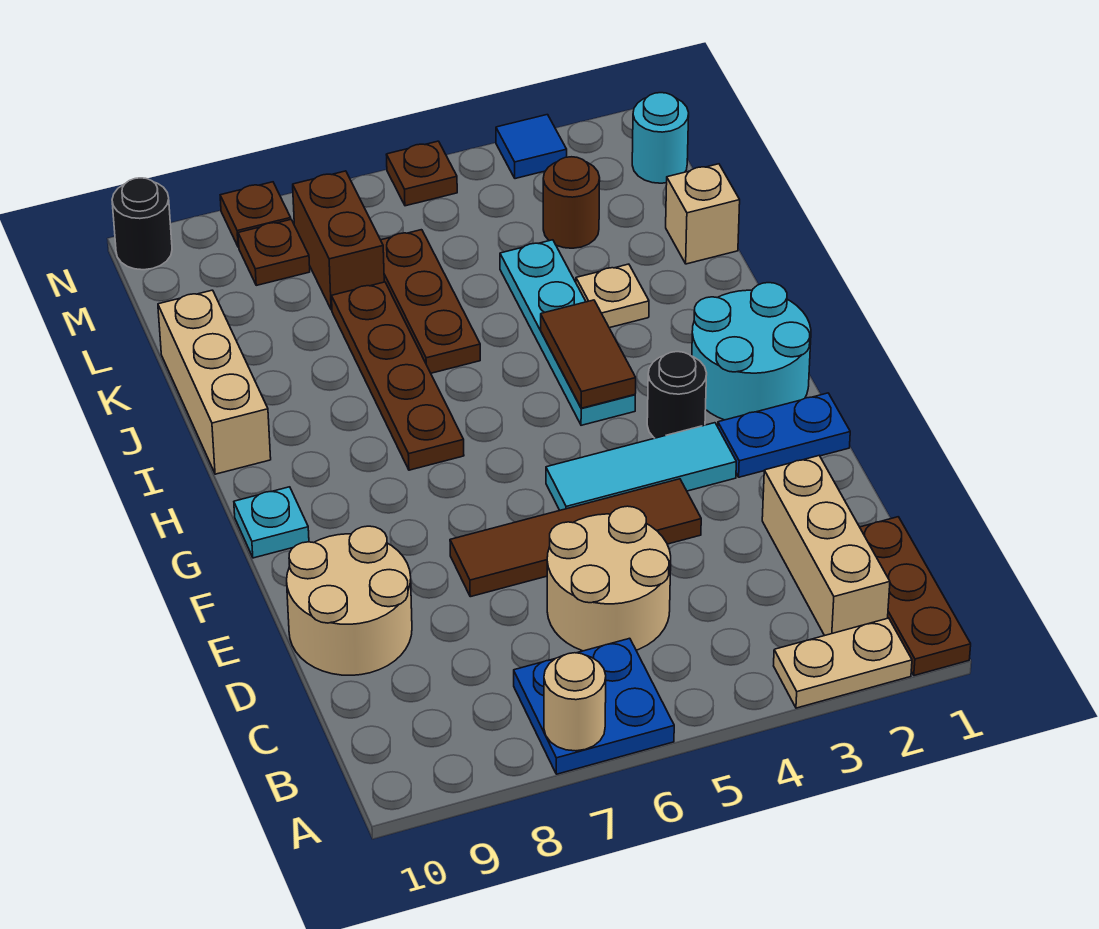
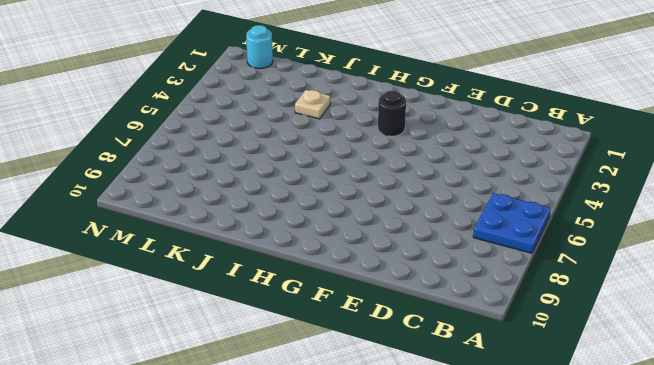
none -> brown 1x3 plate [860,517,971,676]
none -> tan 1x2 plate [774,618,912,708]
none -> tan 1x3 brick [762,456,890,636]

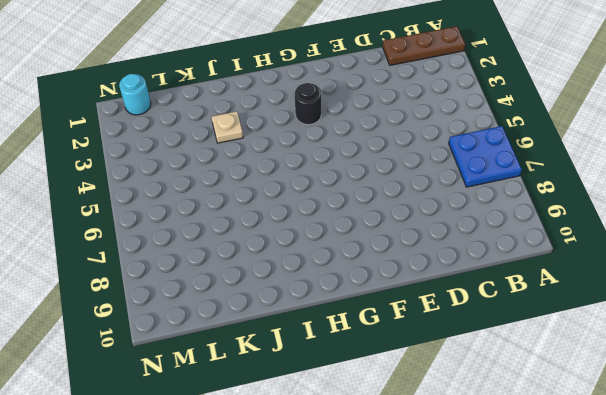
none -> tan 1x2 plate [774,618,912,708]
none -> tan 1x3 brick [762,456,890,636]
none -> tan 2x2 round brick [547,506,671,651]

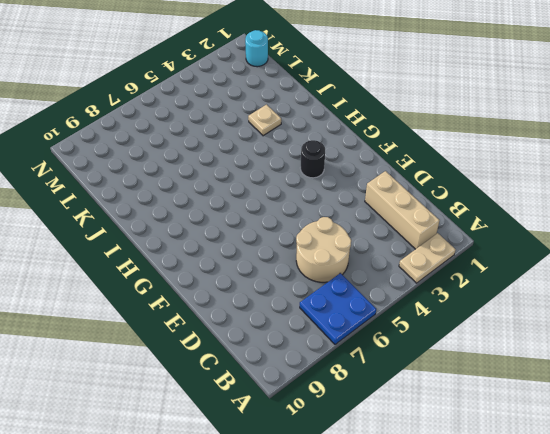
none -> brown 1x3 plate [860,517,971,676]
none -> tan 2x2 round brick [287,526,412,675]
none -> brown 1x4 tile [450,479,701,597]

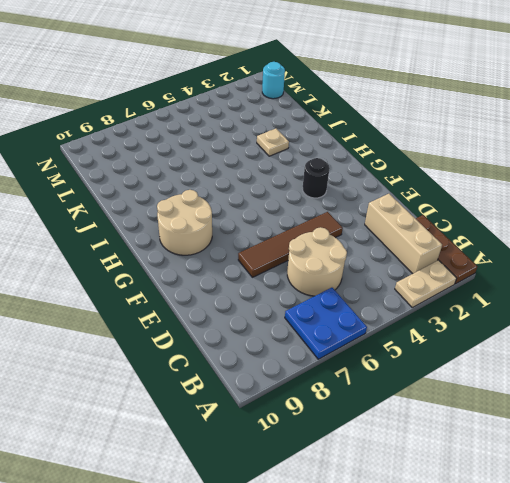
tan 2x2 round brick [157,190,212,255] -> tan 2x2 round brick moved to [287,526,412,675]
none -> blue 1x2 plate [718,393,850,477]
none -> cyan 1x3 tile [546,423,736,510]
none -> cyan 2x2 round brick [692,283,811,420]

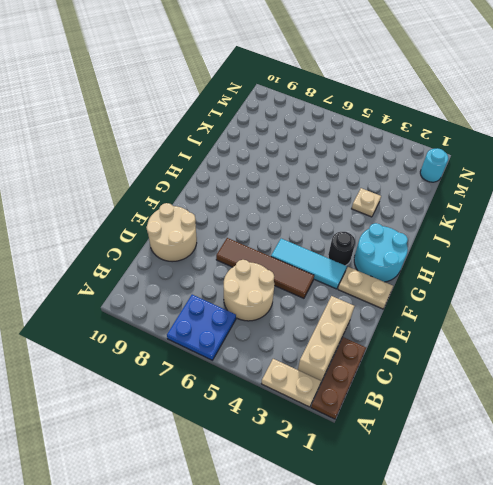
tan 1x2 plate [338,267,393,309] -> blue 1x2 plate [718,393,850,477]
none -> cyan 1x1 plate [234,487,309,558]
none -> cyan 1x4 plate [500,240,635,425]
none -> brown 1x4 plate [332,282,464,470]

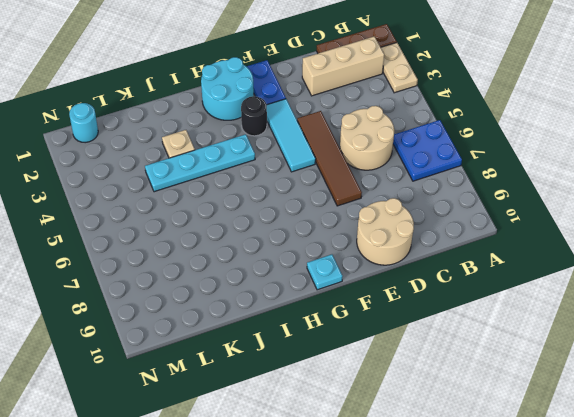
none -> brown 1x4 plate [332,282,464,470]
none -> tan 1x3 brick [158,290,271,474]
none -> brown 1x3 plate [381,230,480,373]

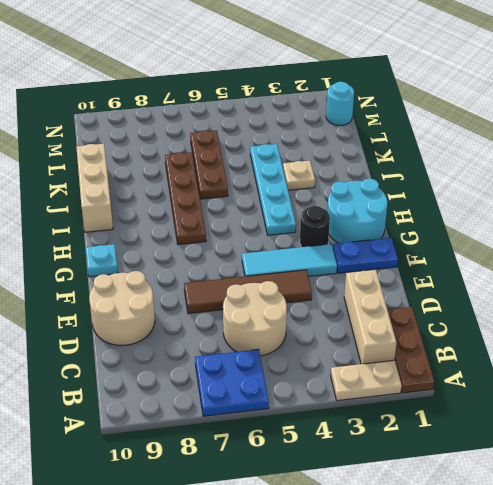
none -> tan 1x1 brick [666,164,740,264]
none -> brown 1x1 round brick [543,157,600,248]
none -> brown 1x2 brick [293,171,384,310]

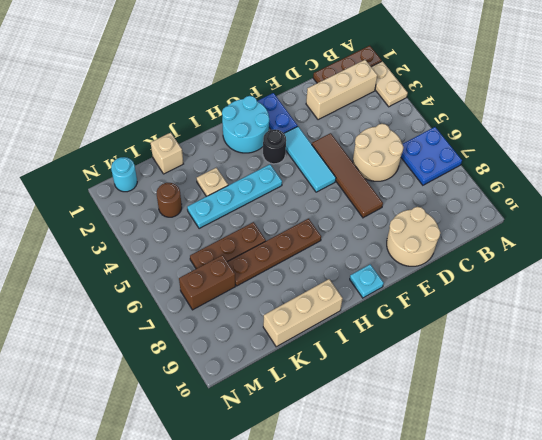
none -> brown 1x1 plate [238,220,310,285]
none -> blue 1x1 tile [496,115,567,179]
none -> brown 1x1 plate [386,141,457,206]

